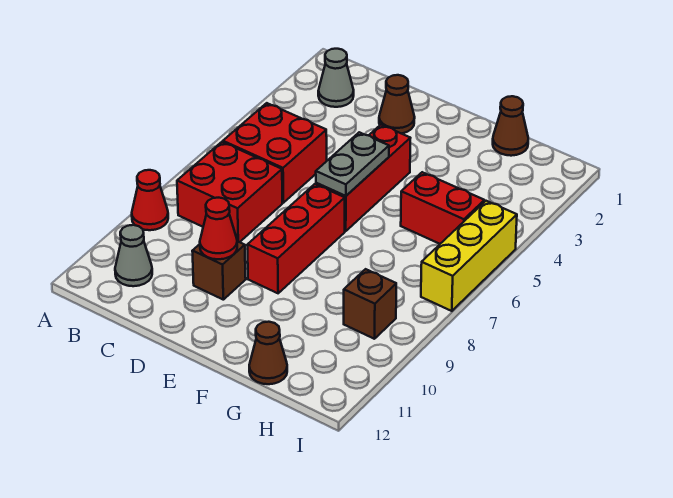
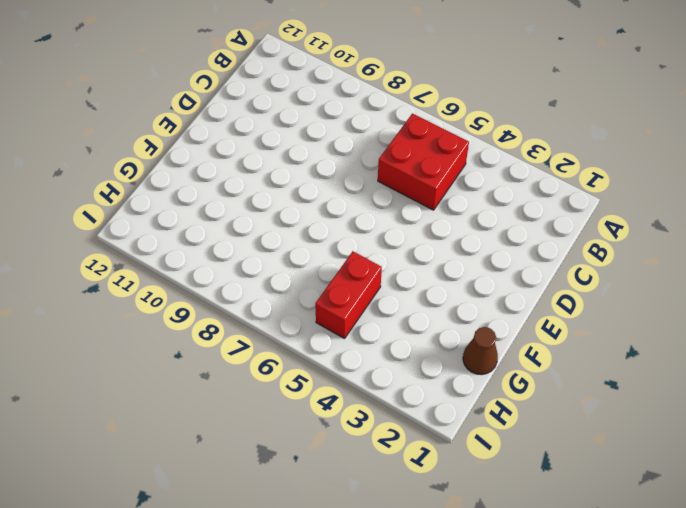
none -> red 1x1 cone [132,170,168,230]
none -> grey 1x1 cone [318,49,354,107]
none -> red 2x2 brick [177,142,282,242]

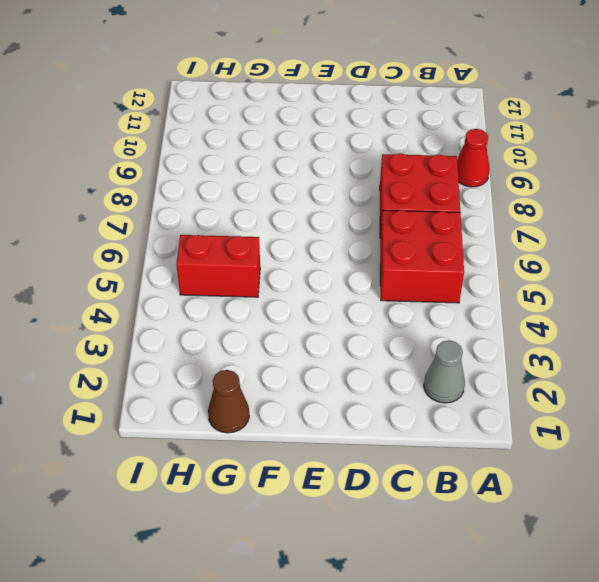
none -> grey 1x1 cone [115,225,152,286]
none -> brown 1x1 cone [379,75,415,134]
none -> brown 1x1 brick [192,241,246,300]

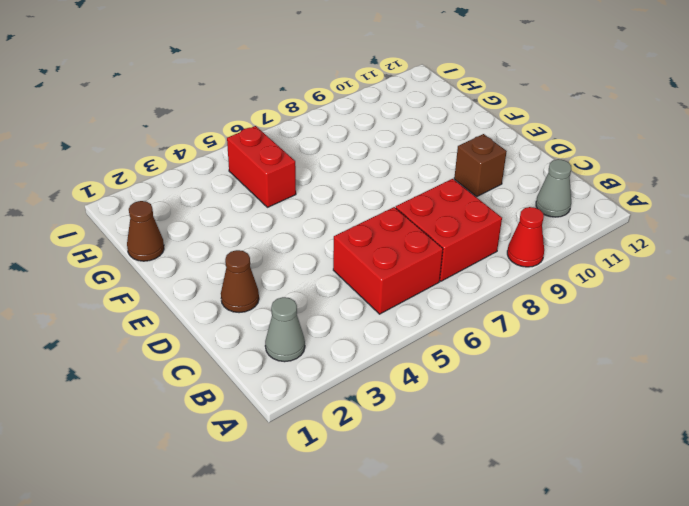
none -> red 1x3 brick [316,125,410,231]
none -> red 1x3 brick [247,184,345,293]
none -> brown 1x1 cone [249,322,287,384]

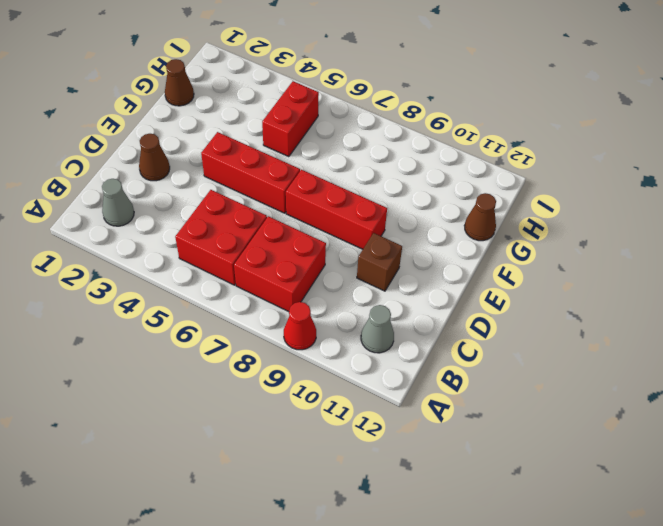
none -> brown 1x1 brick [344,269,396,339]
none -> yellow 1x3 brick [421,201,517,311]
none -> red 1x1 cone [200,198,237,259]

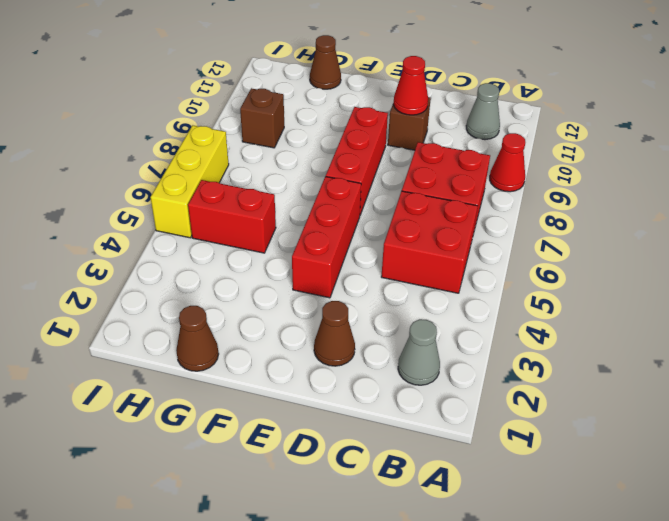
none -> grey 1x2 plate [316,132,389,196]

